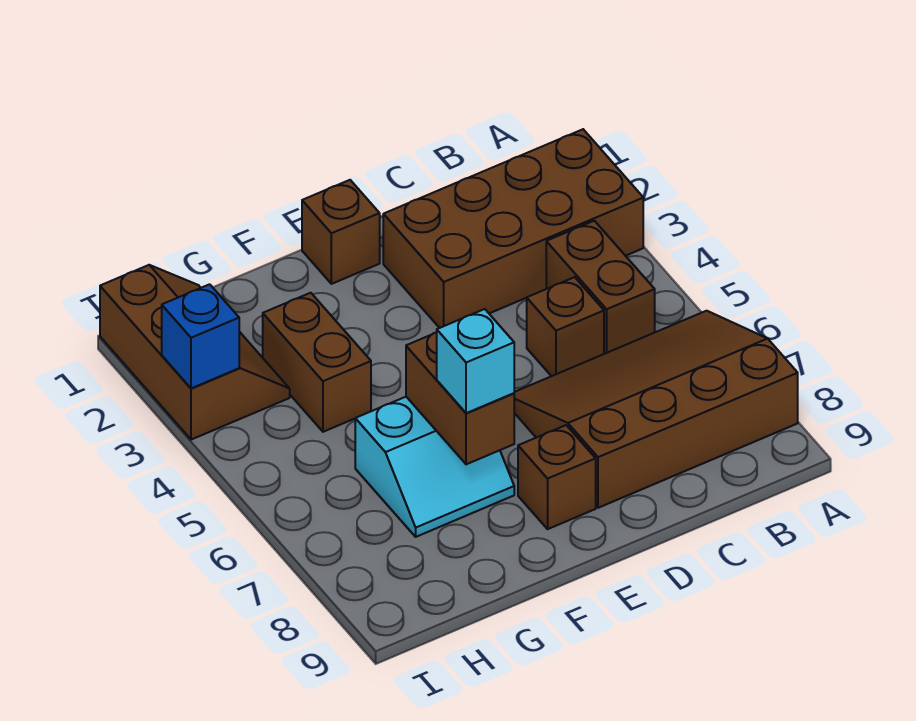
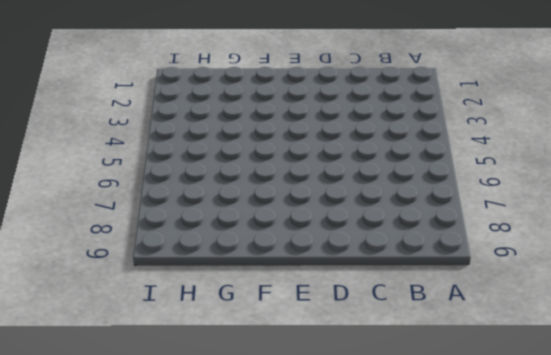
none -> brown 2x4 brick [383,129,643,328]
none -> brown 3x4 slope [514,311,798,508]
none -> brown 1x2 brick [546,221,655,354]

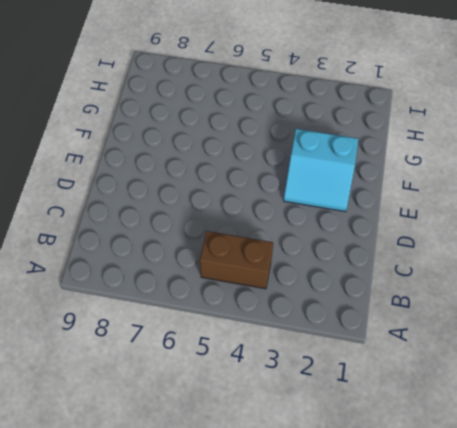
cyan 2x2 slope [284,129,358,212] -> cyan 2x2 slope turned to [355,397,514,537]
none -> brown 2x4 brick [383,129,643,328]
none -> brown 3x4 slope [514,311,798,508]
none -> brown 1x1 brick [527,277,604,376]

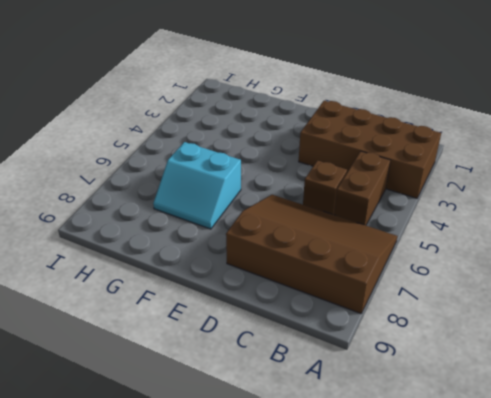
none -> brown 1x1 brick [302,180,380,284]
none -> brown 1x1 brick [518,425,596,529]
none -> brown 1x2 brick [263,293,371,432]

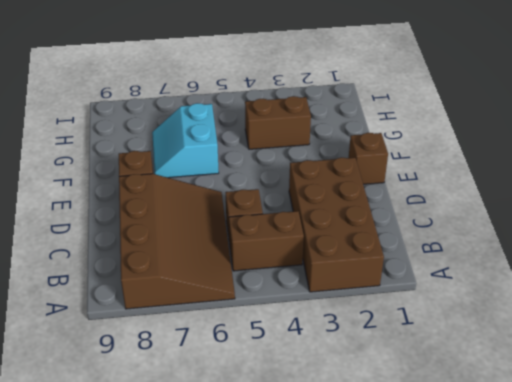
none -> brown 2x3 slope [100,265,290,440]
none -> brown 1x2 brick [406,332,514,464]
none -> blue 1x1 brick [162,284,239,388]

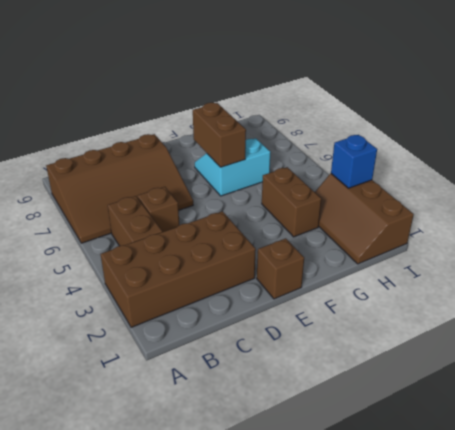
none -> brown 1x1 brick [518,425,596,529]
none -> cyan 1x1 brick [437,309,514,413]

